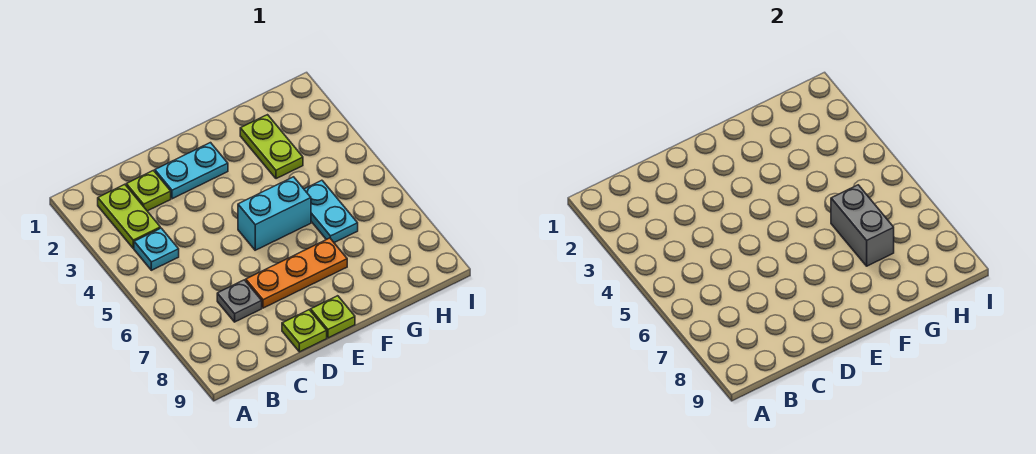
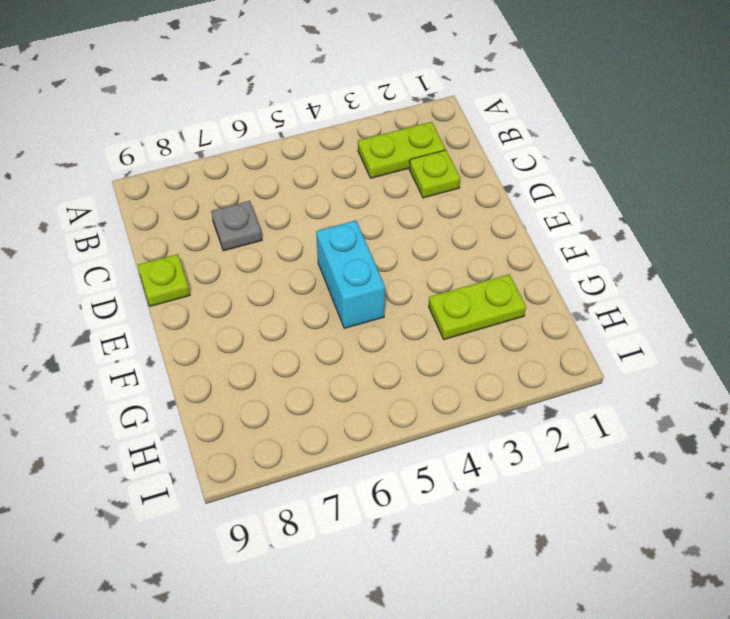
none -> cyan 1x1 plate [134,228,179,270]
none -> cyan 1x2 plate [155,143,228,199]
none -> orange 1x3 plate [246,238,347,308]

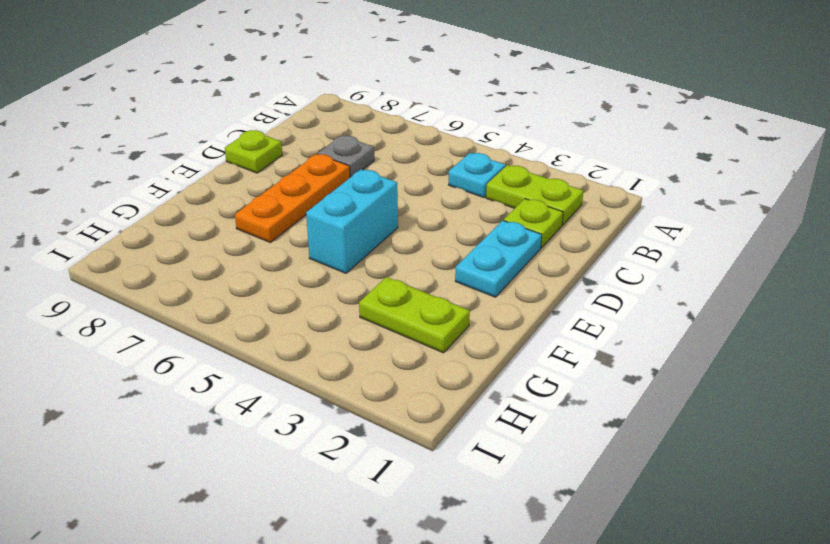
none -> lime 1x1 plate [311,296,355,338]
none -> cyan 1x2 plate [304,180,358,243]
none -> grey 1x2 brick [831,185,894,266]

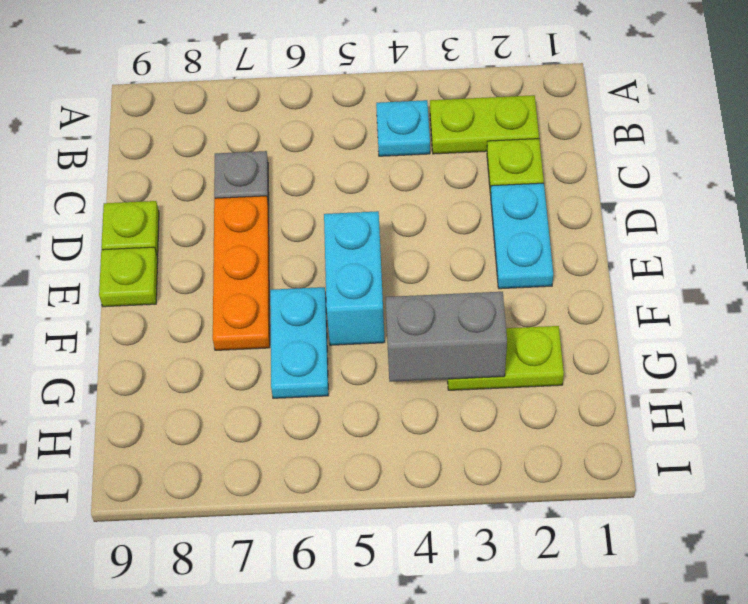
cyan 1x2 plate [270,287,328,398] -> cyan 1x2 plate turned to [304,180,358,243]
grey 1x2 brick [386,292,507,382] -> grey 1x2 brick moved to [831,185,894,266]

